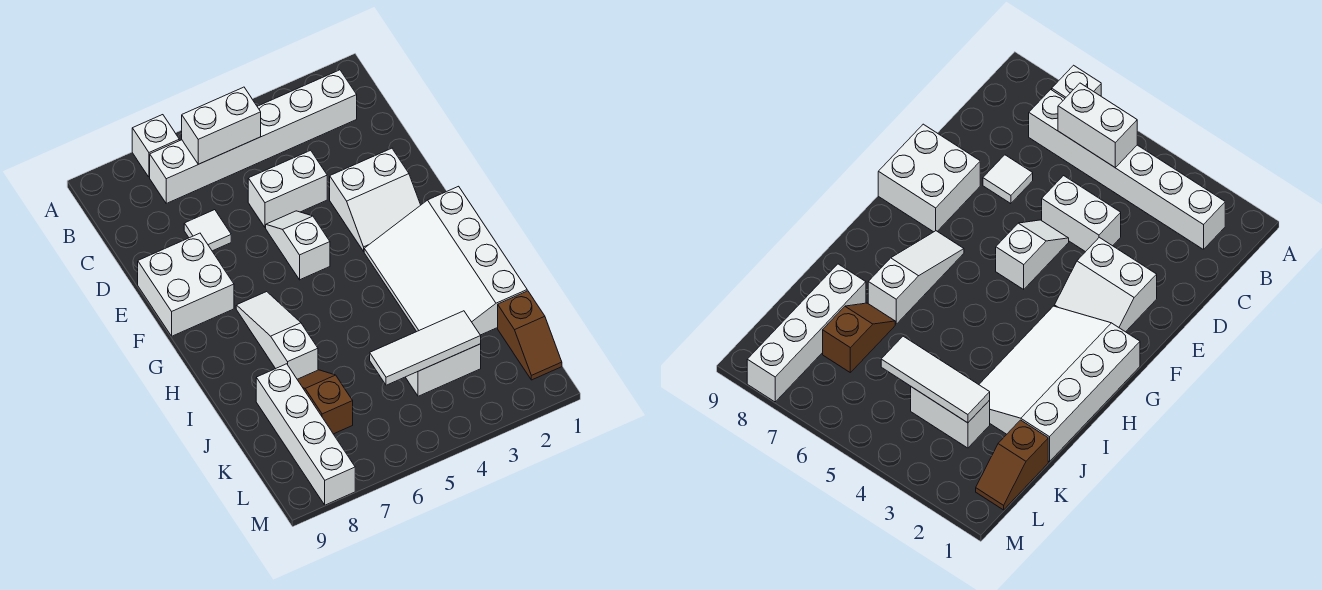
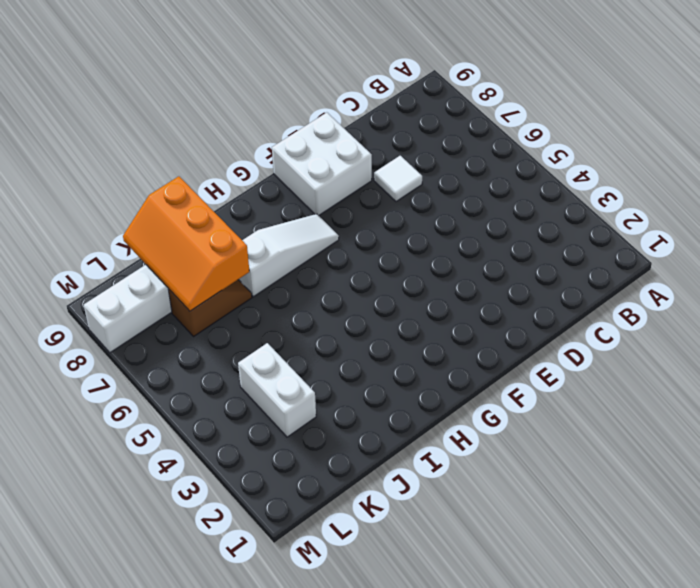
orange 2x3 slope [123,176,249,311] -> none
none -> white 1x1 brick [132,115,179,177]
none -> white 1x6 brick [150,70,357,203]
none -> white 1x2 brick [248,150,327,227]

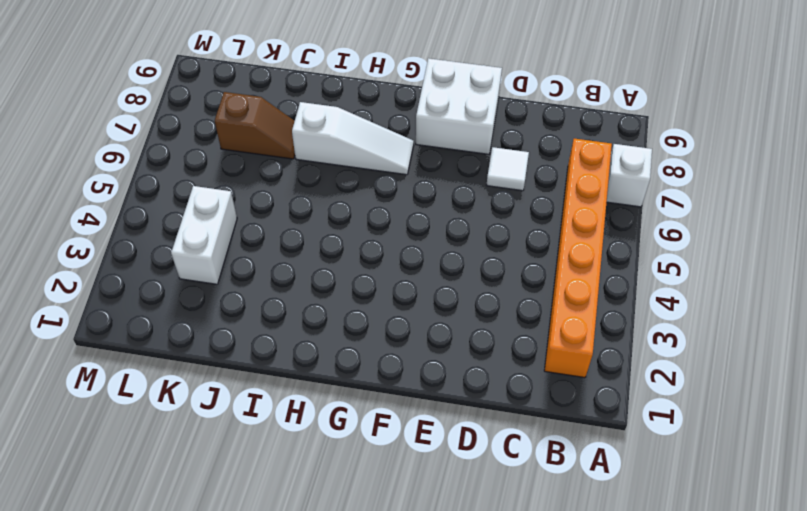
orange 1x6 brick [544,139,612,378] -> white 1x6 brick [150,70,357,203]
none -> white 1x2 brick [248,150,327,227]
none -> white 2x2 slope [330,148,420,251]
none -> white 1x2 slope [266,211,330,280]

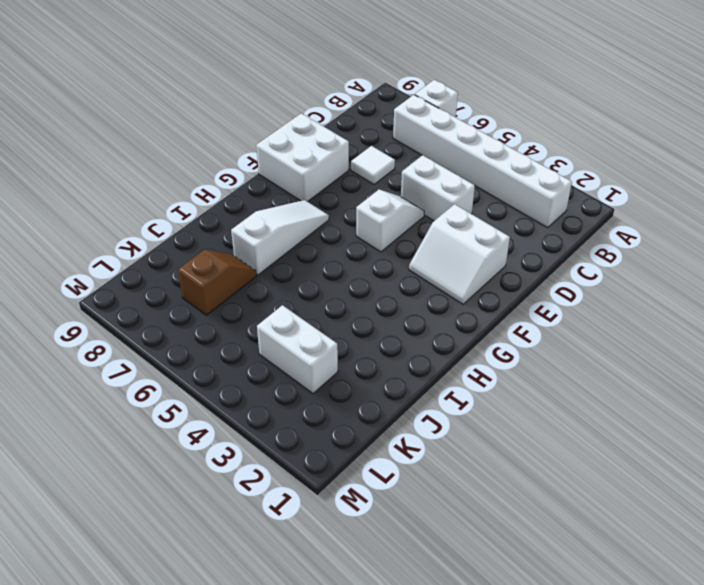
none -> white 3x4 slope [364,186,527,335]
none -> white 1x4 brick [256,364,355,505]
none -> brown 1x2 slope [498,291,562,380]

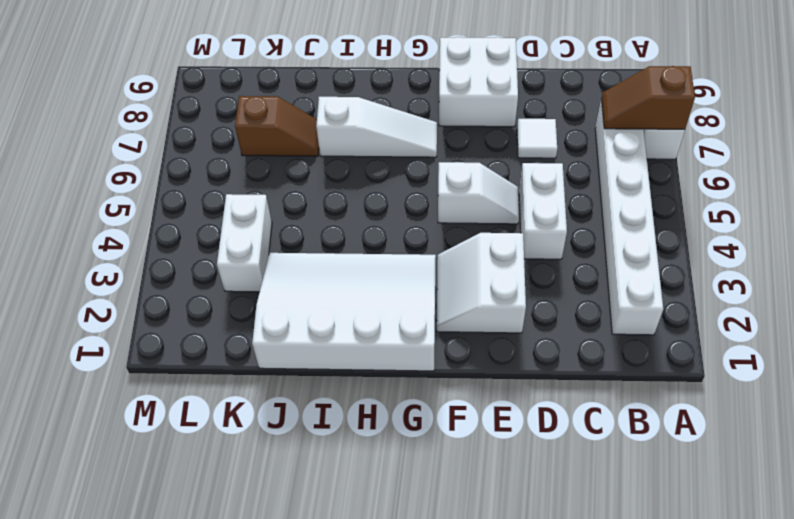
brown 1x2 slope [601,66,695,129] -> brown 1x2 slope moved to [498,291,562,380]
none -> white 1x4 brick [256,364,355,505]
none -> white 1x2 brick [182,87,261,164]
none -> white 1x3 tile [370,311,481,385]

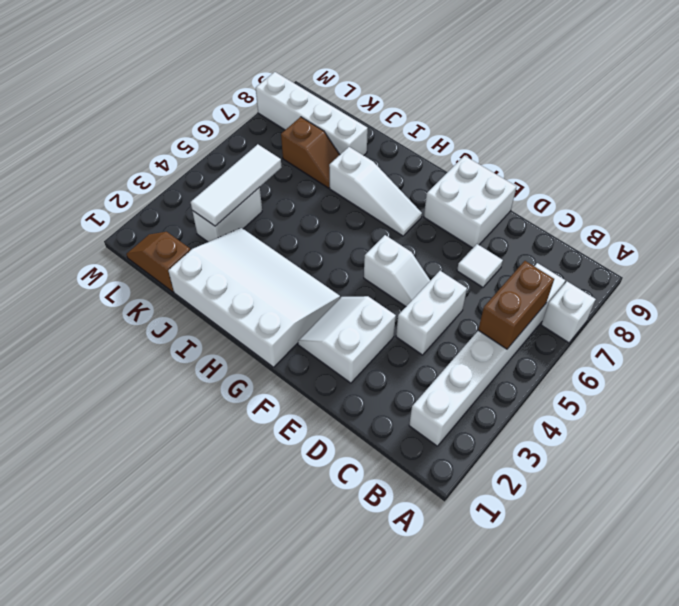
brown 1x2 brick [478,261,554,349] -> white 1x2 brick [182,87,261,164]

